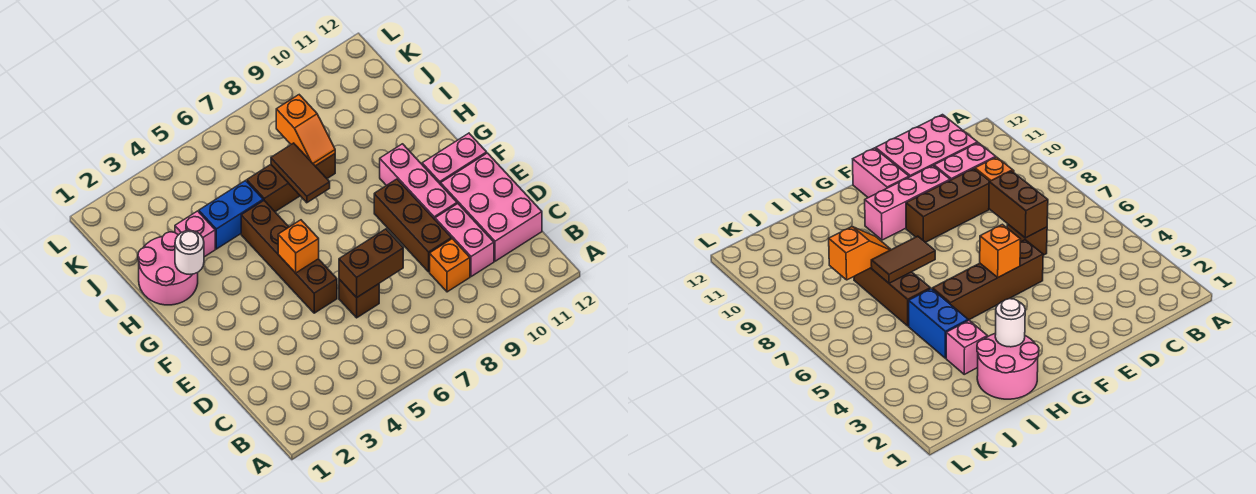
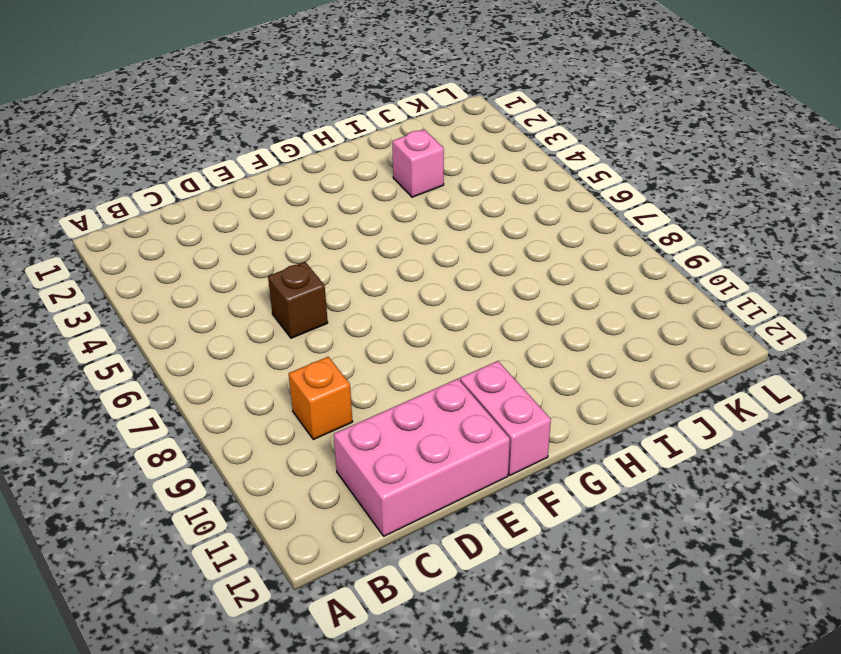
none -> pink 1x2 brick [435,204,494,277]
none -> brown 1x3 brick [374,179,451,272]
none -> brown 1x4 brick [241,201,337,313]

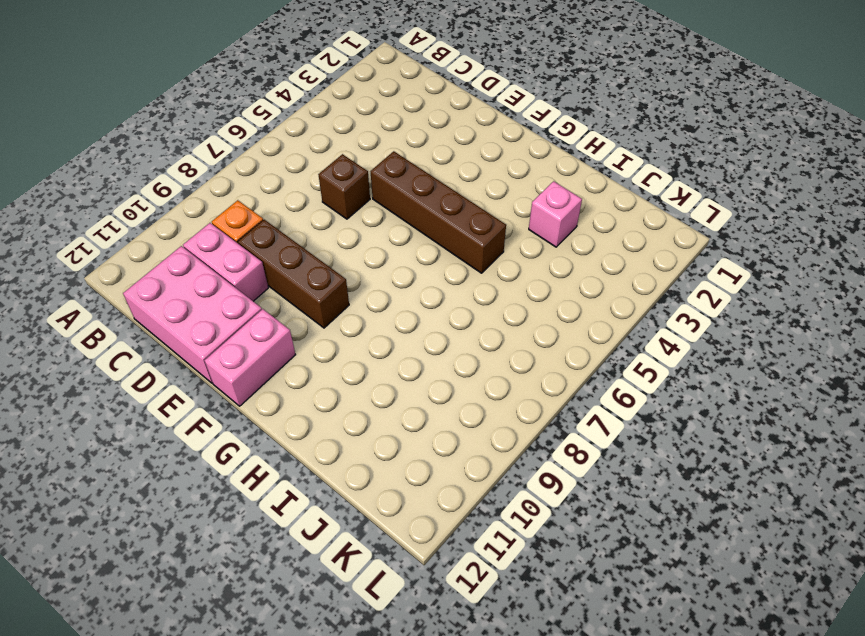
none -> pink 1x3 brick [380,144,457,219]
none -> pink 2x2 round brick [138,232,198,305]
none -> blue 1x2 brick [199,180,263,249]

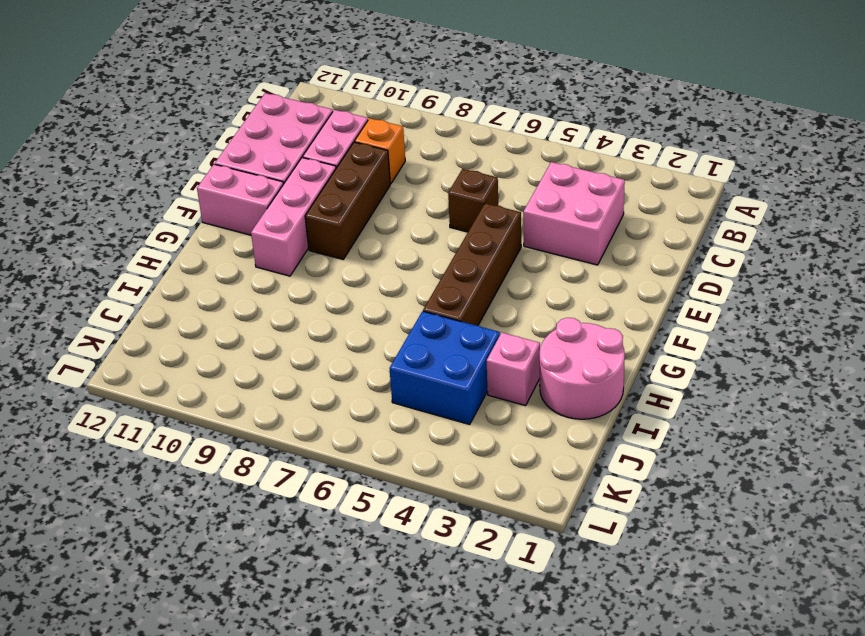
pink 2x2 brick [523,162,625,265] -> none
blue 2x2 brick [390,311,500,424] -> blue 1x2 brick [199,180,263,249]
none -> brown 1x3 brick [247,154,335,212]
none -> brown 1x2 brick [339,229,403,298]
none -> orange 1x1 brick [278,220,319,273]

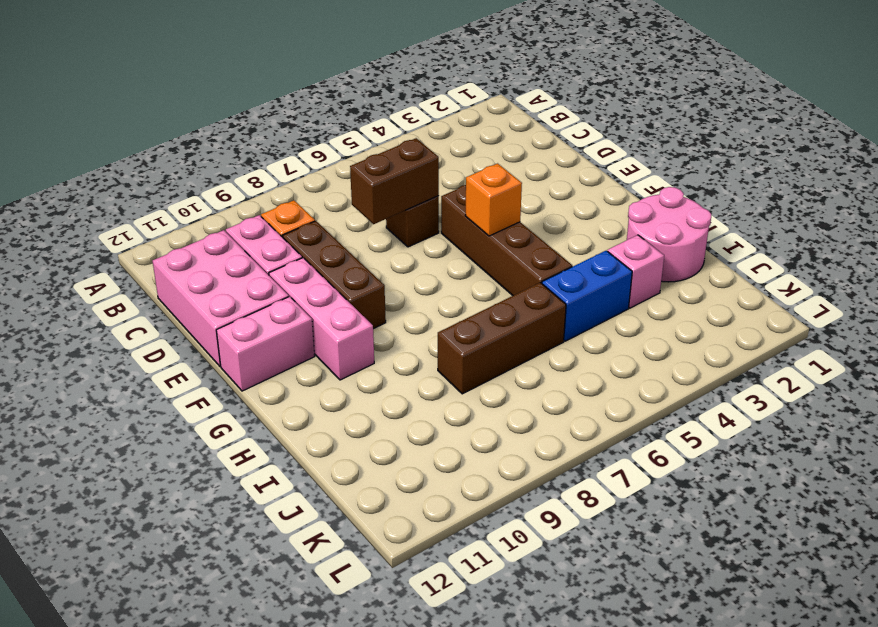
none -> white 1x1 round brick [175,231,204,274]
none -> brown 1x2 tile [271,143,330,203]
none -> orange 1x2 slope [276,95,335,166]

